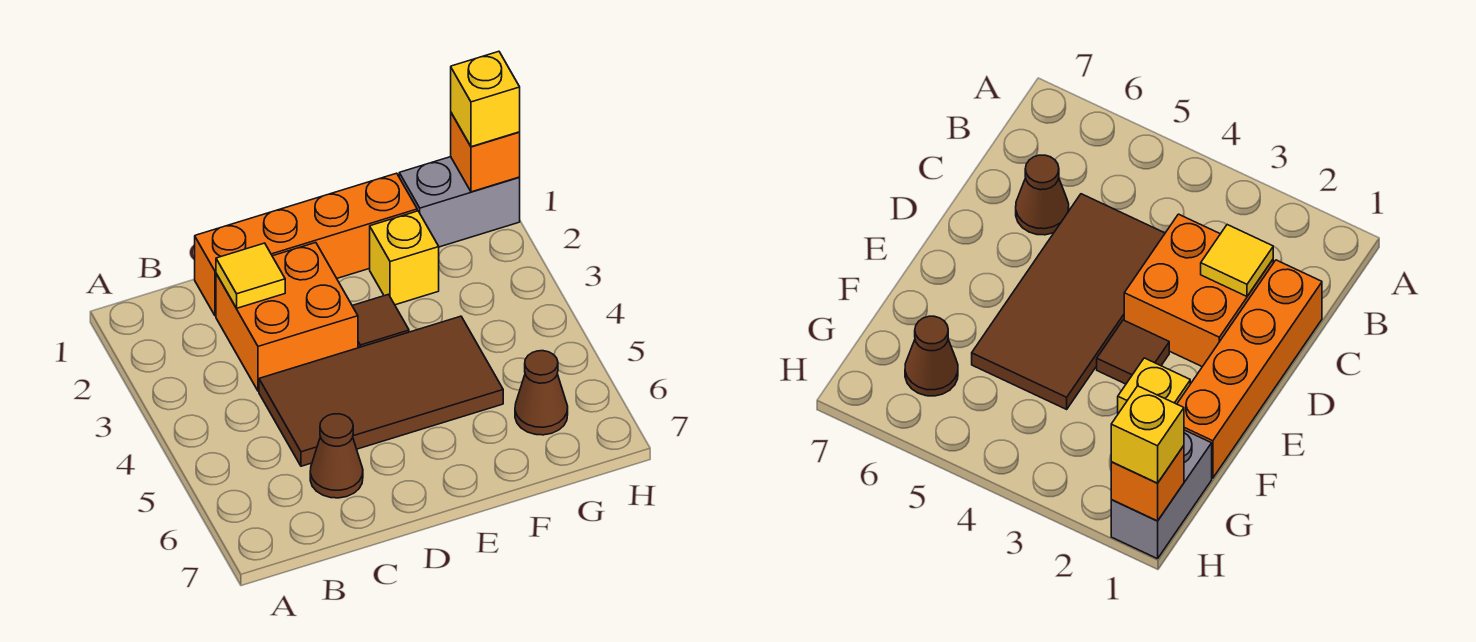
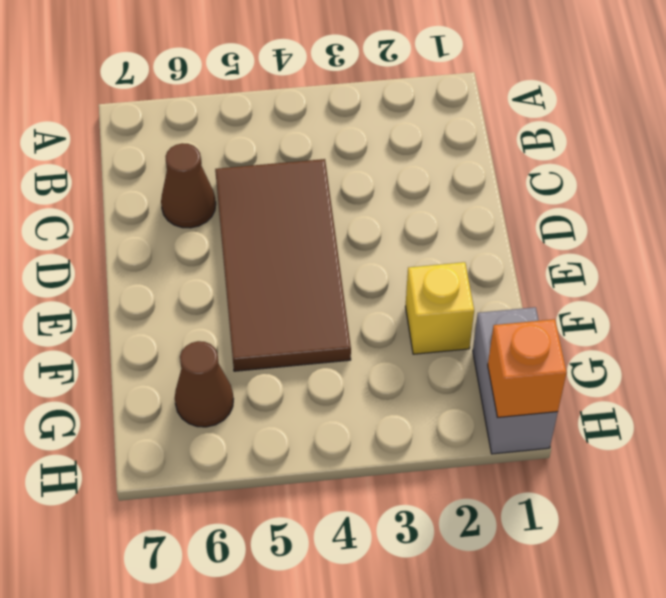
none -> orange 1x4 brick [195,173,417,316]
none -> orange 2x2 brick [216,243,358,391]

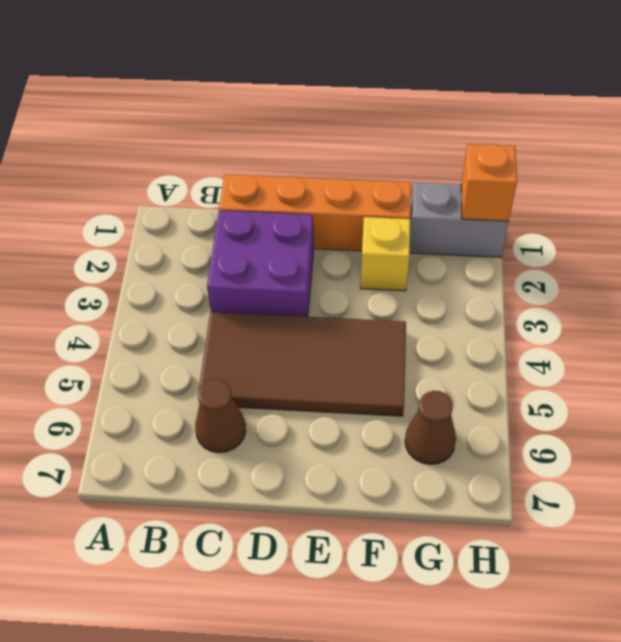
purple 2x2 brick [207,211,314,317] -> orange 2x2 brick [216,243,358,391]
none -> brown 1x1 tile [352,294,409,348]
none -> yellow 1x1 tile [216,243,285,308]

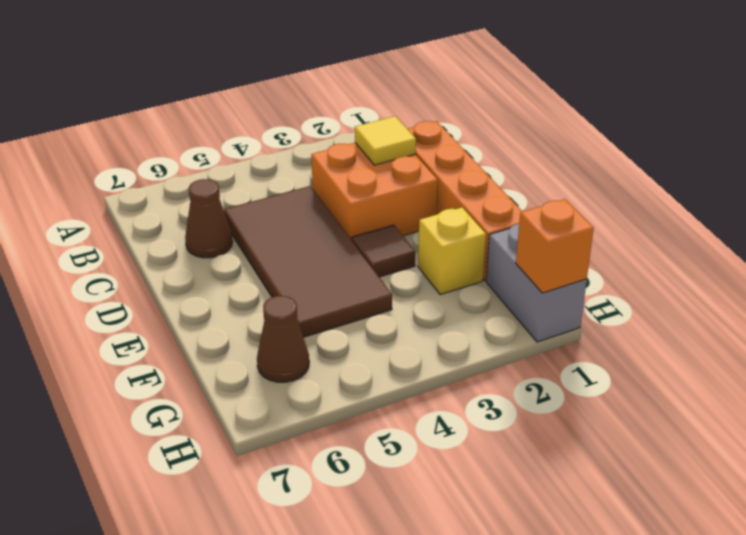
none -> yellow 1x1 brick [451,51,520,147]

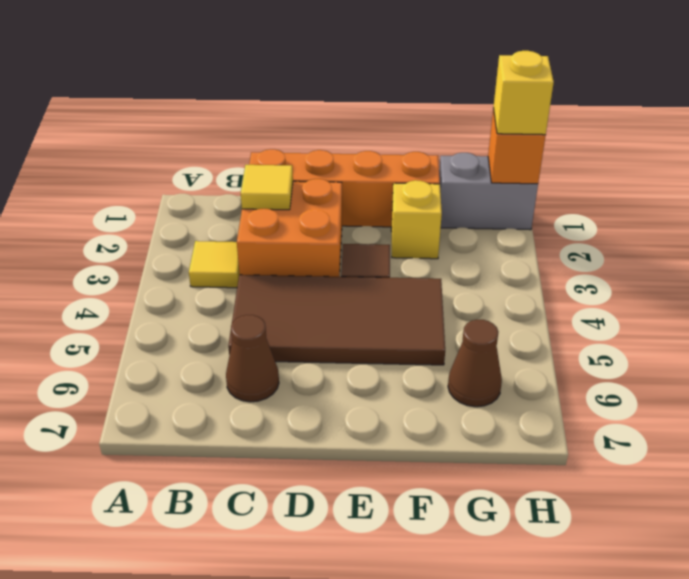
yellow 1x1 tile [189,241,240,288] -> none

